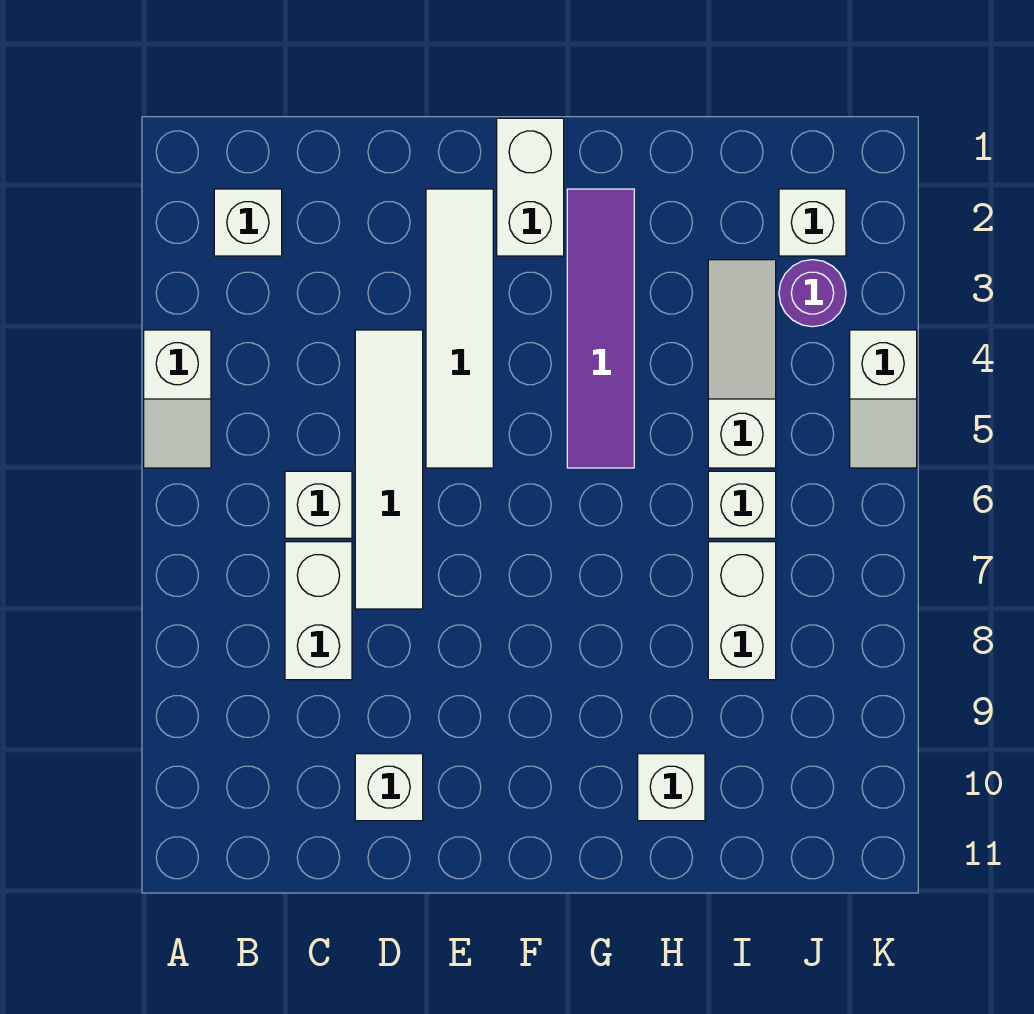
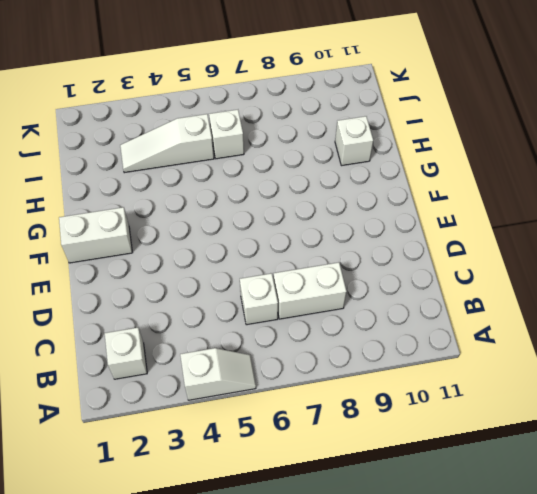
none -> white 1x4 tile [355,330,423,609]
none -> white 1x1 brick [355,754,423,821]
none -> white 1x4 tile [426,189,493,468]

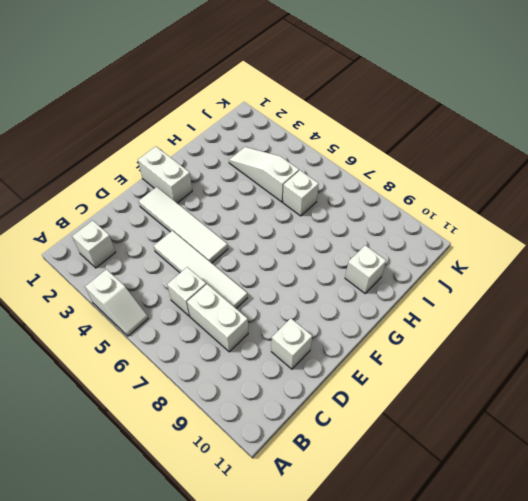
none -> purple 1x4 tile [567,189,634,468]
none -> white 1x2 brick [708,542,776,680]
none -> white 1x1 brick [779,189,846,256]

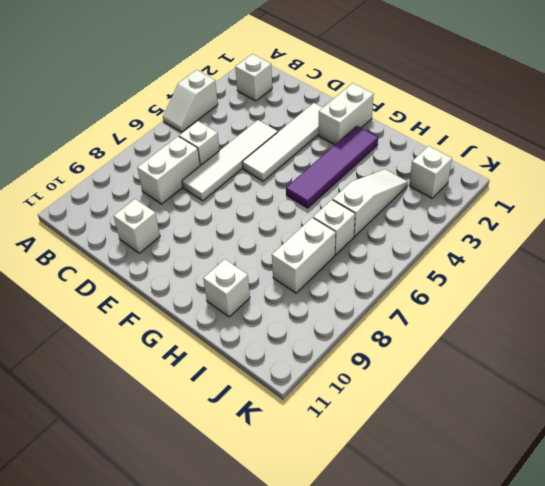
none -> purple 1x1 round brick [779,260,846,327]
none -> white 1x2 slope [850,330,917,468]

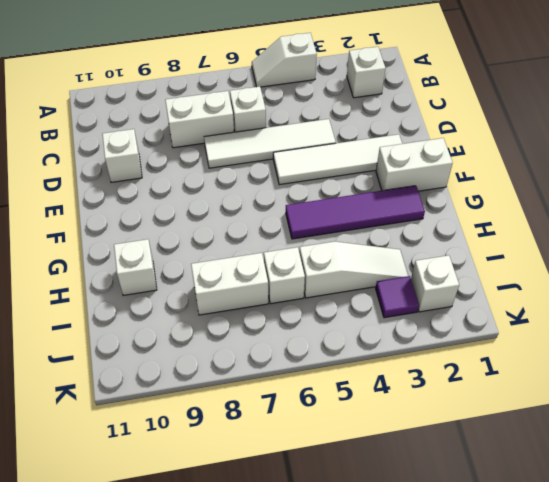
purple 1x1 tile [376,276,419,318] -> purple 1x1 round brick [779,260,846,327]
none -> white 1x2 slope [850,330,917,468]

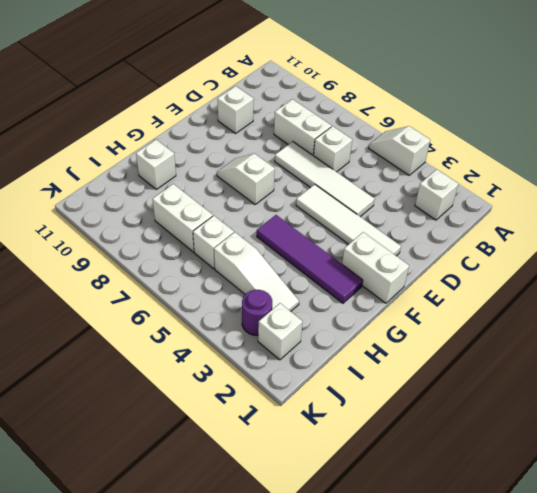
white 1x2 slope [217,154,275,204] -> white 1x2 slope moved to [850,330,917,468]

